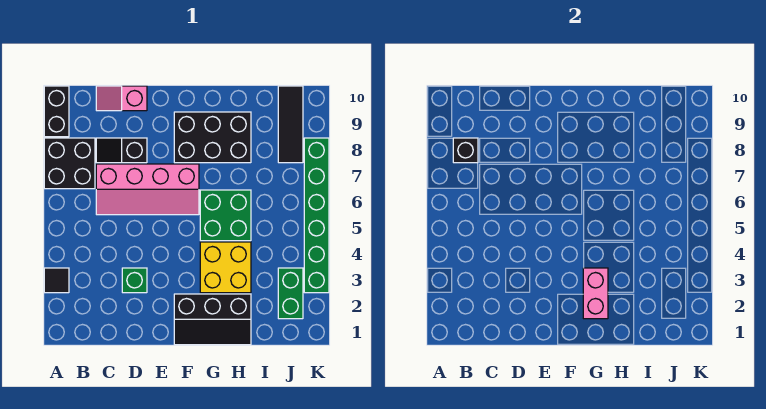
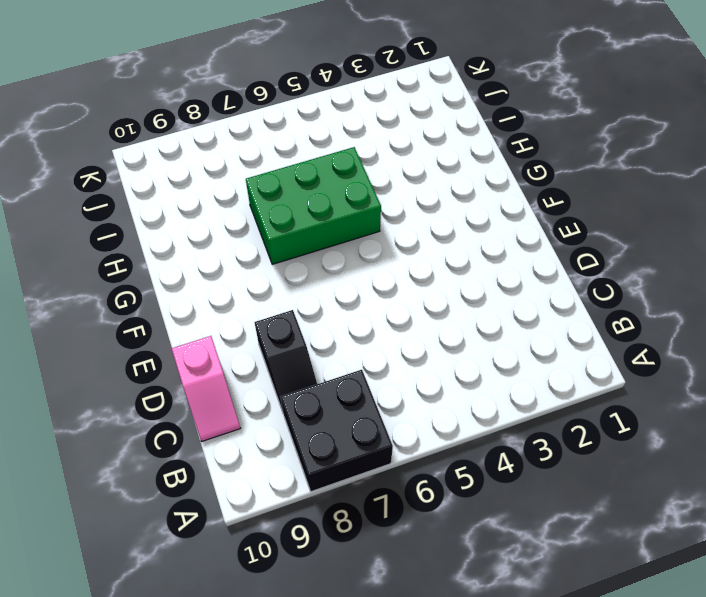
green 2x3 brick [246,147,381,264] -> green 2x2 brick [200,190,251,241]
none -> black 1x1 tile [44,268,69,293]
none -> black 1x2 brick [44,86,69,137]
none -> pink 2x4 slope [96,164,199,215]

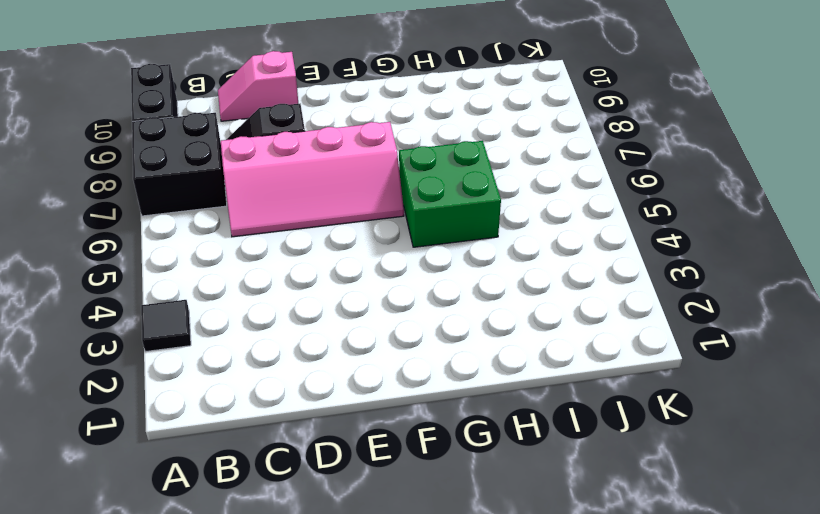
none -> green 1x1 brick [122,268,147,293]
none -> black 2x3 slope [174,294,251,345]
none -> black 2x3 brick [174,112,251,163]

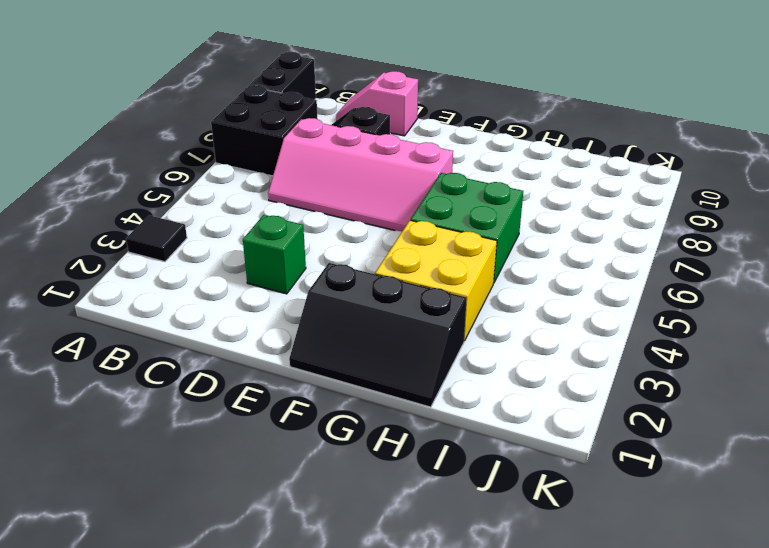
none -> black 2x3 brick [174,112,251,163]
none -> green 1x2 brick [278,268,303,319]
none -> black 1x3 tile [278,86,303,163]

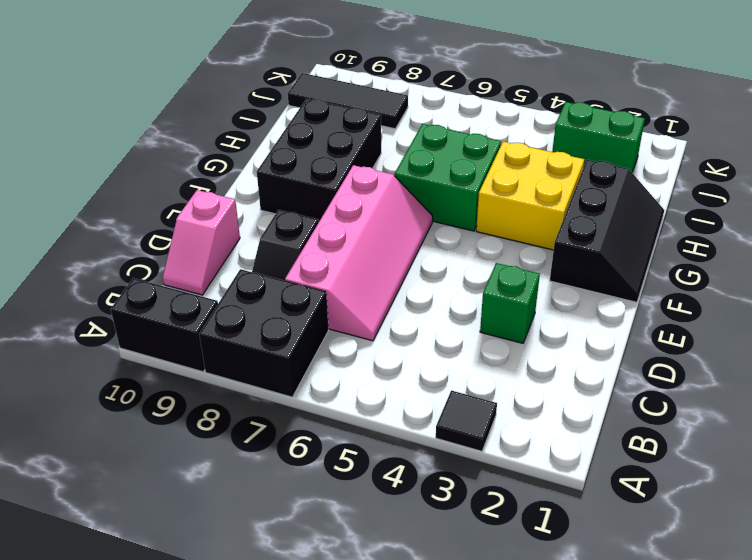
none -> green 1x6 brick [304,138,329,293]
none -> black 1x1 brick [453,138,478,163]
none -> pink 1x2 brick [583,268,608,319]

